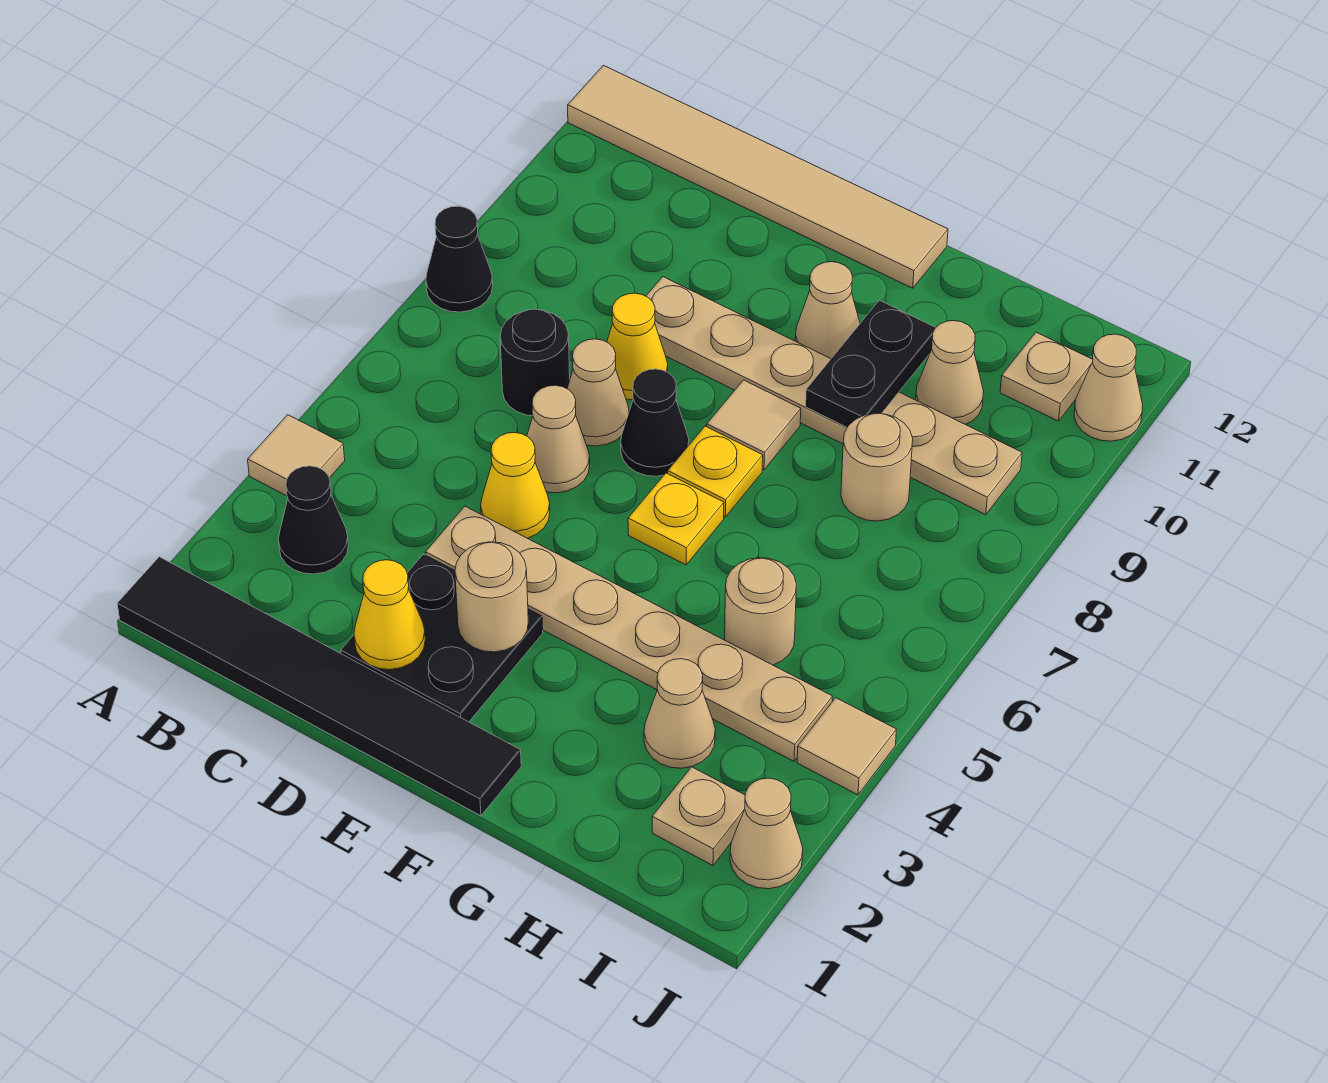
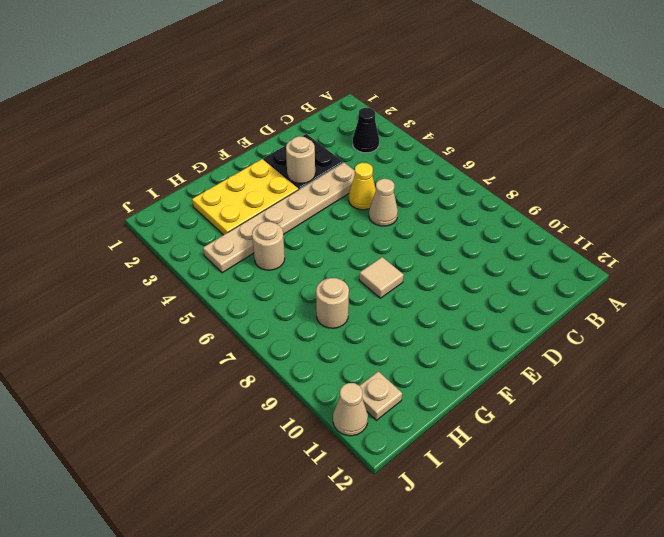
yellow 2x3 plate [192,159,299,235] -> tan 1x1 cone [644,659,715,768]
none -> black 1x6 tile [117,557,521,816]
none -> tan 1x1 tile [248,415,345,496]
none -> black 1x1 cone [426,206,493,312]
none -> tan 1x6 tile [568,65,948,288]

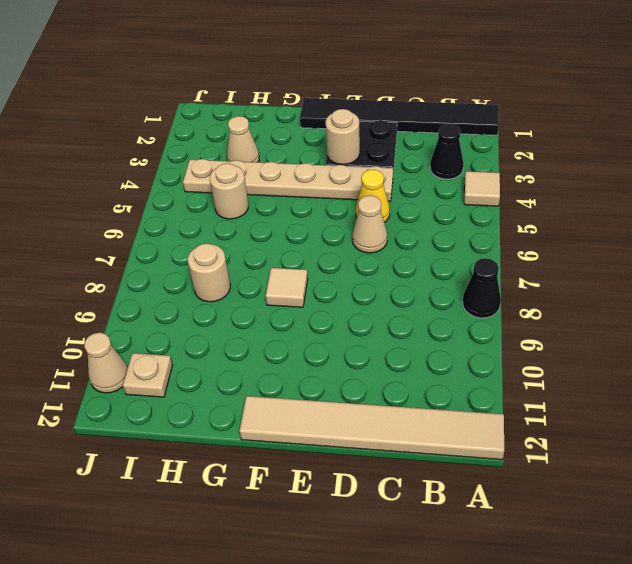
none -> black 1x1 round brick [500,309,570,416]
none -> tan 1x1 cone [567,339,629,446]
none -> yellow 1x1 cone [607,293,668,400]
none -> tan 1x6 plate [646,277,1022,515]

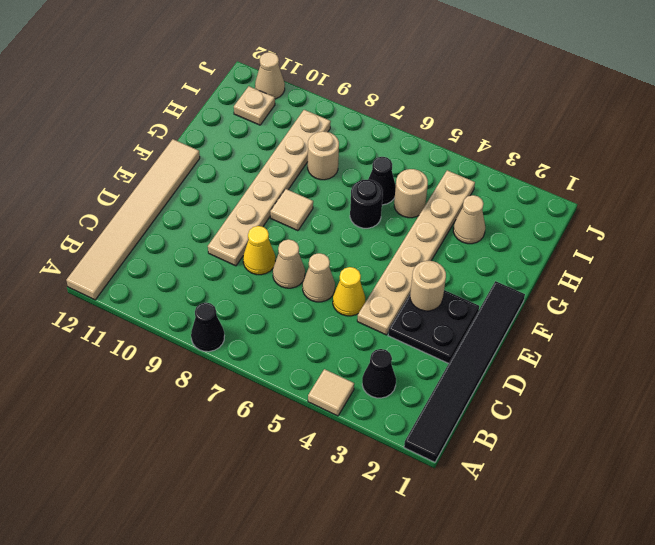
black 1x1 round brick [350,180,383,228] -> black 1x1 round brick moved to [500,309,570,416]
black 1x1 cone [368,157,396,205] -> black 1x1 cone moved to [621,369,689,476]
none -> yellow 1x1 plate [628,473,724,565]
none -> yellow 1x1 plate [668,426,763,517]
none -> tan 1x1 cone [795,262,860,359]
none -> tan 1x1 cone [916,321,984,424]

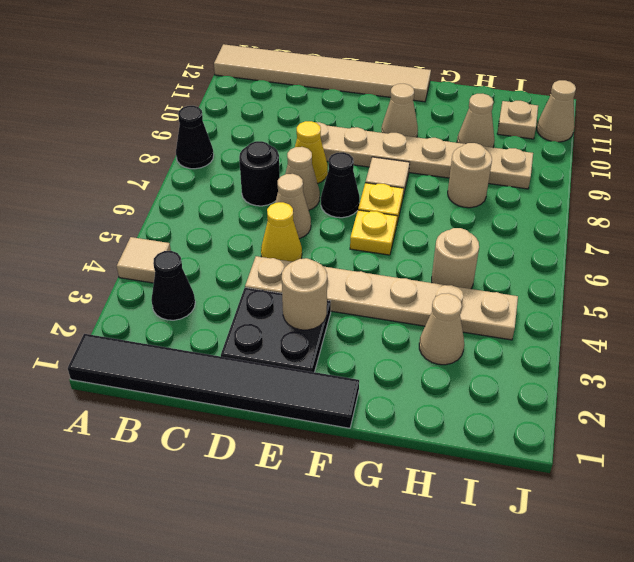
none -> tan 1x1 plate [652,767,745,866]
none -> tan 1x1 cone [730,778,803,889]
none -> tan 1x1 tile [797,698,896,795]
none -> yellow 1x1 cone [354,560,425,670]

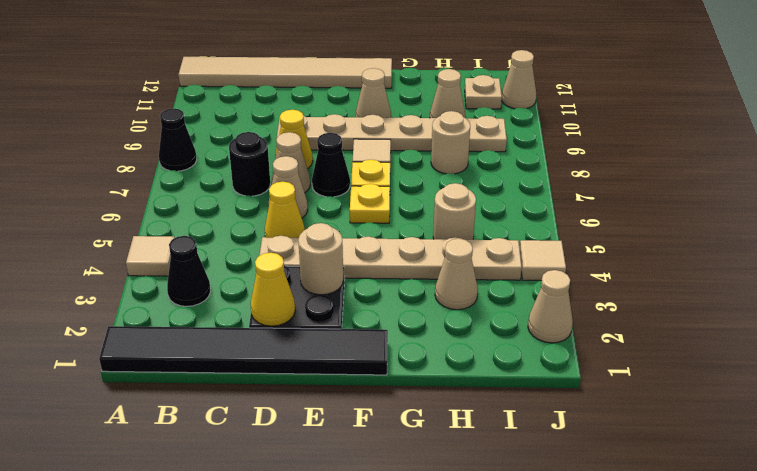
none -> tan 1x1 plate [652,767,745,866]
none -> black 1x2 plate [806,300,936,427]

